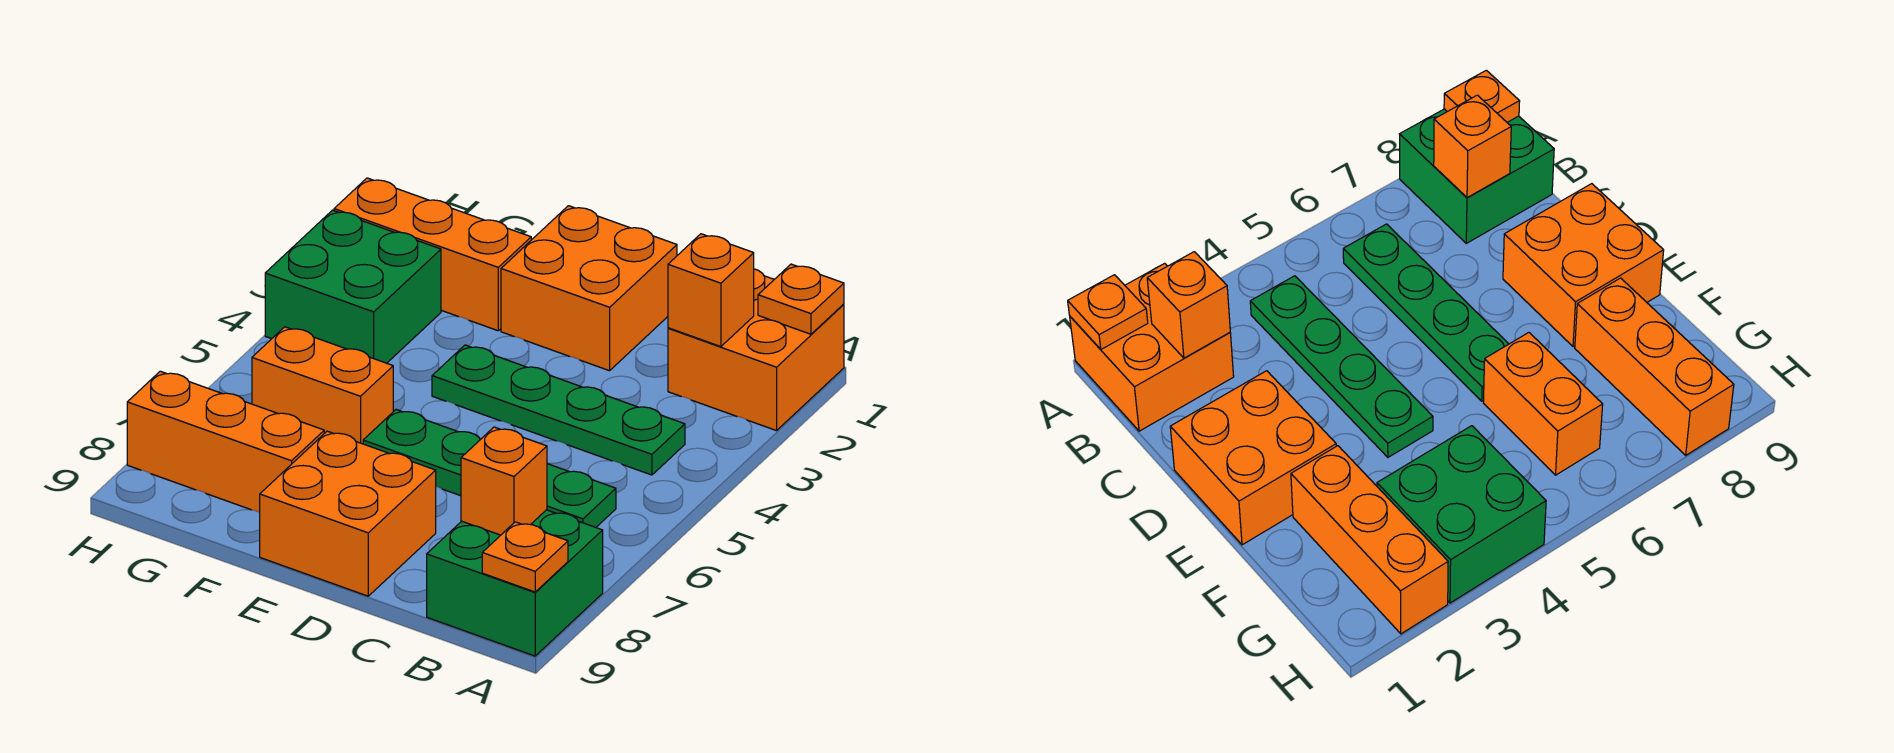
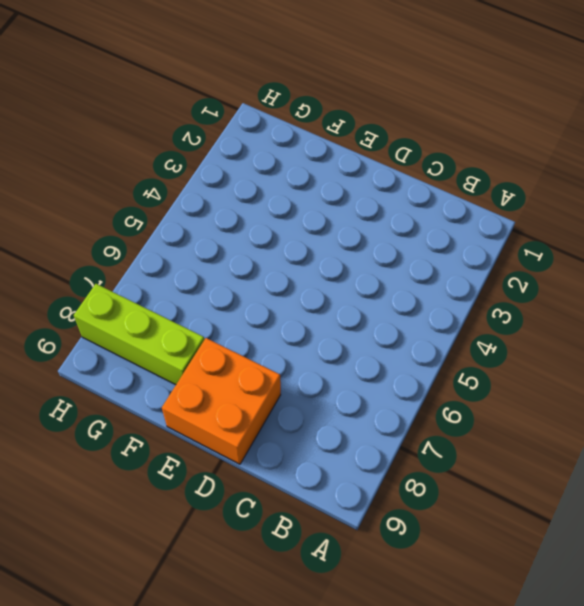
lime 1x3 brick [74,284,204,385] -> orange 1x3 brick [127,371,324,512]
none -> orange 2x2 brick [668,269,844,431]
none -> green 2x2 brick [427,510,603,656]
none -> green 1x4 plate [432,345,685,475]

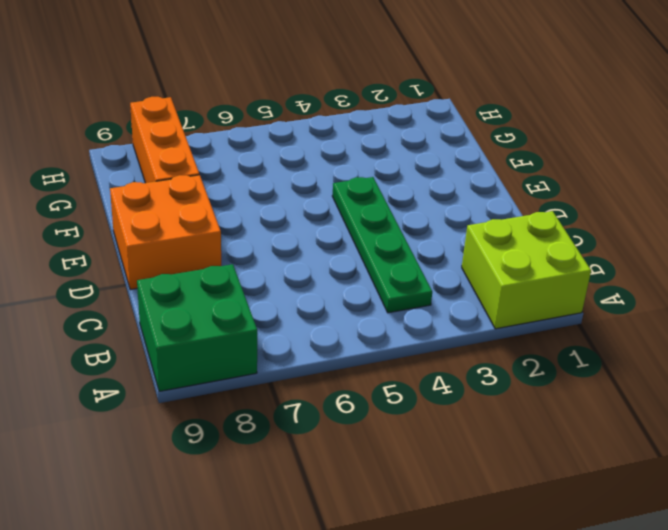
lime 2x2 brick [462,211,591,329] -> orange 2x2 brick [668,269,844,431]
none -> green 1x4 plate [363,410,616,527]
none -> orange 2x2 brick [501,206,677,371]
none -> orange 1x3 brick [334,178,531,331]

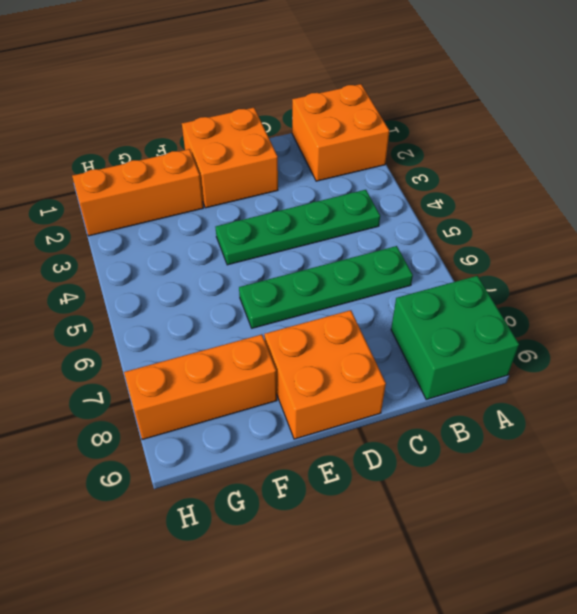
none -> orange 1x2 brick [252,327,393,444]
none -> green 2x2 brick [265,210,441,363]
none -> orange 1x1 plate [758,264,844,334]

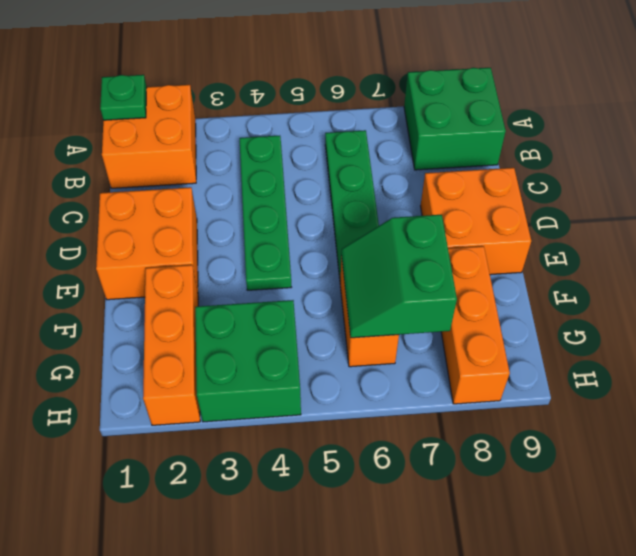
green 1x1 plate [100,75,147,120] -> orange 1x1 plate [758,264,844,334]
green 2x2 slope [341,215,457,338] -> none
none -> orange 1x1 plate [482,522,568,592]
none -> orange 1x1 brick [668,234,754,347]
none -> orange 1x1 brick [461,427,547,535]

